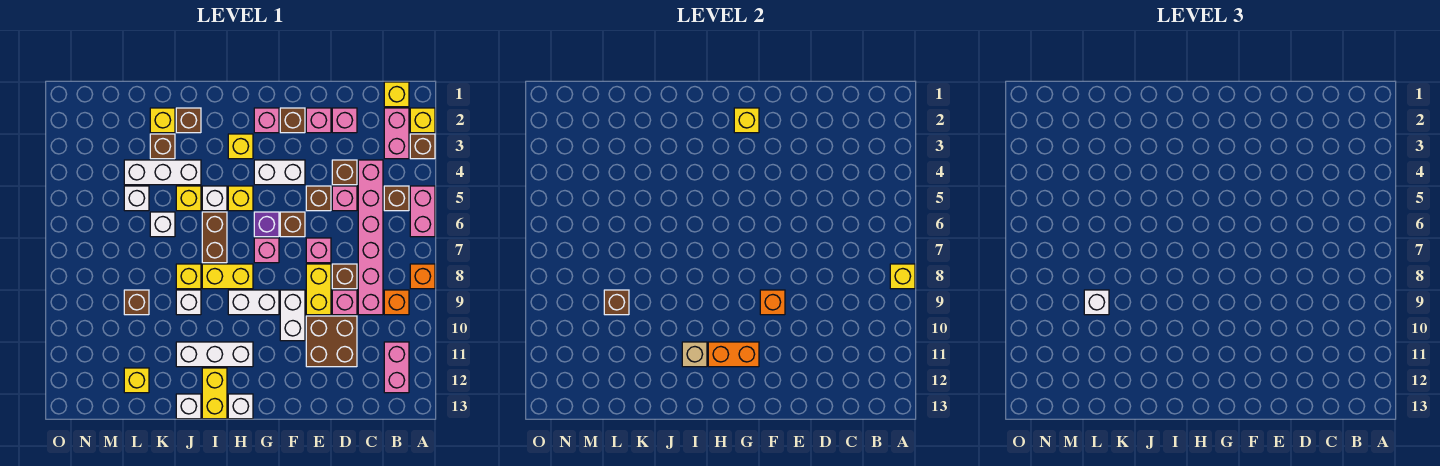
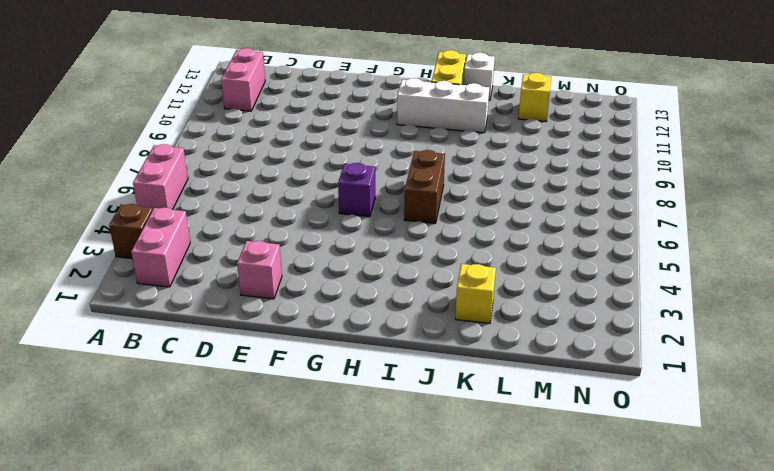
none -> yellow 1x1 brick [410,108,435,133]
none -> orange 1x1 brick [410,264,435,289]
none -> yellow 1x1 brick [384,82,409,107]
none -> brown 1x1 brick [384,186,409,211]

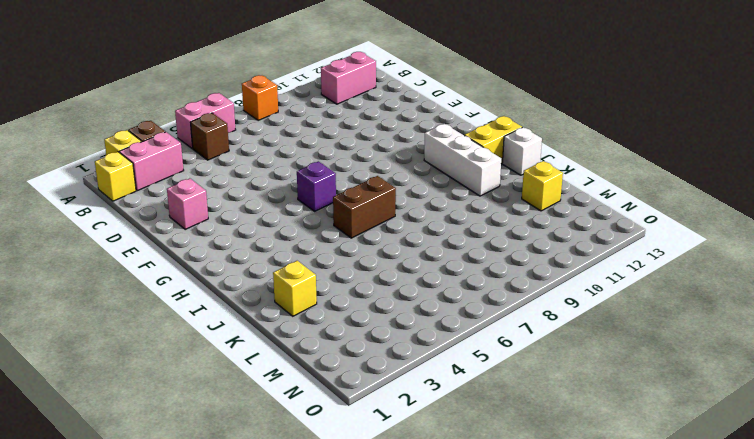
none -> orange 1x1 brick [384,290,409,315]
none -> pink 1x6 brick [358,160,383,315]
none -> pink 1x1 brick [332,108,357,133]
none -> brown 1x1 brick [332,160,357,185]

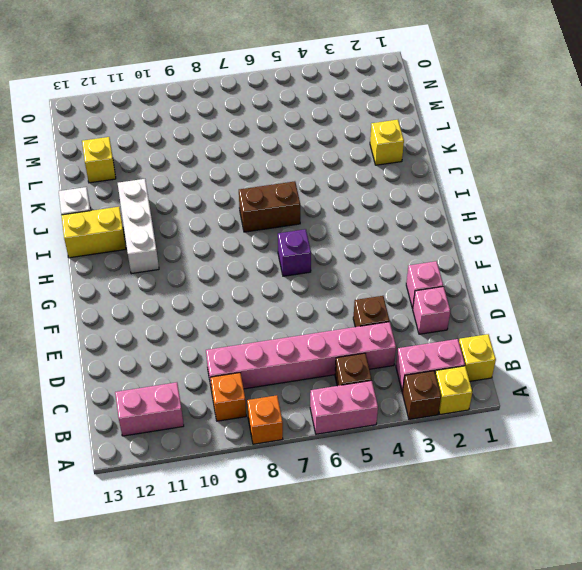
none -> pink 1x1 brick [332,186,357,211]
none -> brown 1x1 brick [332,264,357,289]
none -> pink 1x1 brick [332,290,357,315]
none -> brown 2x2 brick [306,316,357,367]

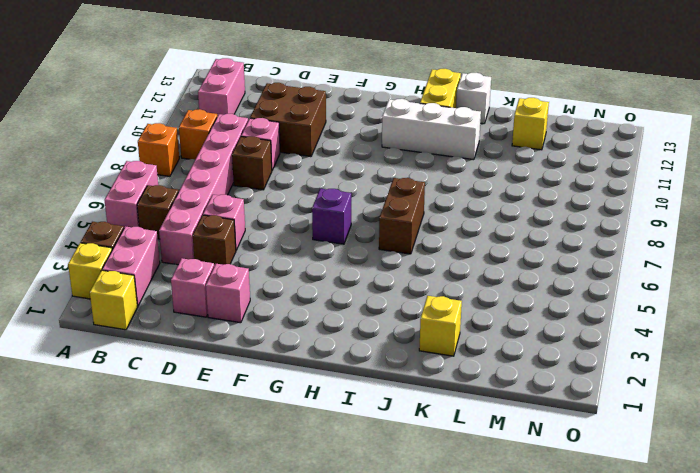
none -> brown 1x1 brick [306,186,331,211]
none -> pink 1x1 brick [306,238,331,263]
none -> yellow 1x2 brick [306,264,331,315]
none -> brown 1x1 brick [280,108,305,133]

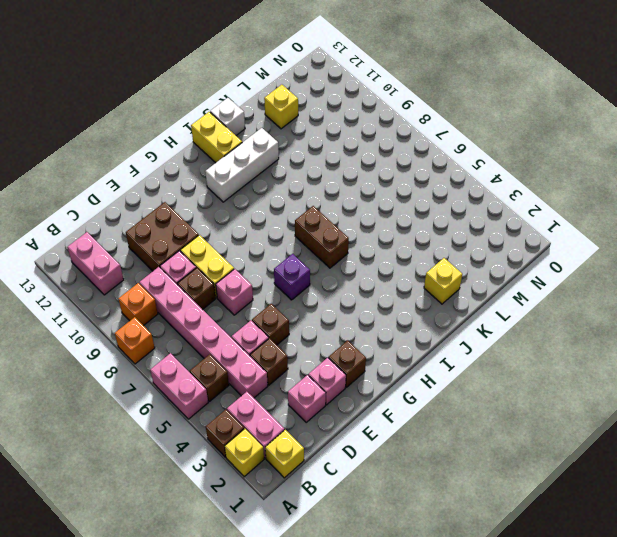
none -> white 1x2 brick [254,160,305,185]
none -> brown 1x1 brick [280,212,305,237]
none -> white 1x2 brick [280,290,305,341]
none -> pink 1x1 brick [254,108,279,133]

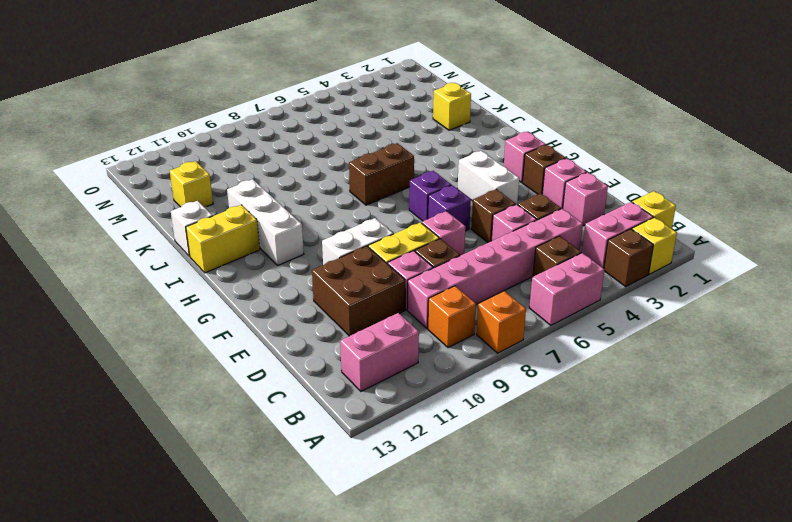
purple 1x1 brick [428,185,471,231] -> brown 1x1 brick [280,212,305,237]
none -> pink 1x1 brick [254,238,279,263]
none -> white 1x2 brick [228,290,279,315]
none -> yellow 1x1 brick [228,134,253,159]
none -> yellow 1x1 brick [228,186,253,211]

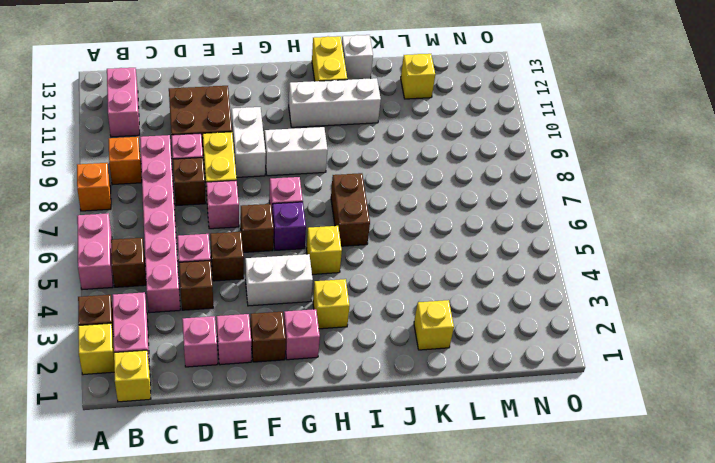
none -> yellow 1x2 brick [202,264,253,289]
none -> white 1x1 brick [228,394,253,419]
none -> white 1x1 brick [202,186,227,211]
none -> brown 1x1 brick [176,108,201,133]

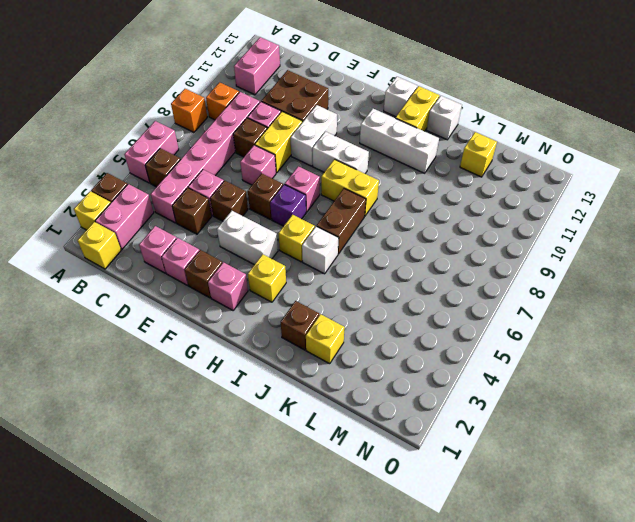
none -> white 1x3 brick [124,160,201,185]
none -> yellow 1x1 brick [176,186,201,211]
none -> yellow 1x1 brick [176,264,201,289]
none -> white 1x1 brick [176,290,201,315]

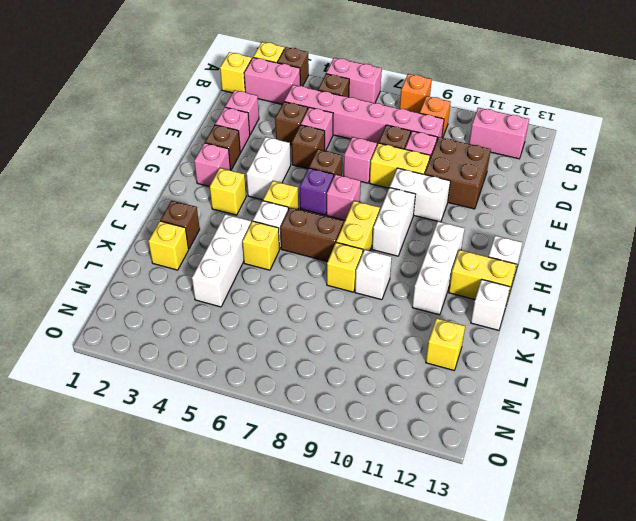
none -> brown 1x1 brick [150,134,175,159]
none -> white 1x1 brick [150,212,175,237]
none -> white 1x1 brick [124,186,149,211]
none -> brown 1x1 brick [124,290,149,315]

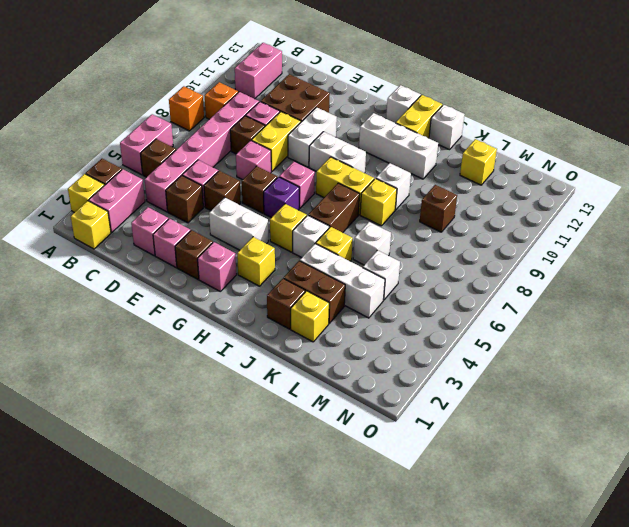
brown 1x2 brick [284,261,345,323] -> brown 1x1 brick [150,134,175,159]
none -> yellow 1x1 brick [890,264,915,289]
none -> orange 1x1 brick [760,290,785,315]
none -> yellow 1x1 brick [734,108,759,133]
none -> orange 1x2 brick [708,342,759,367]

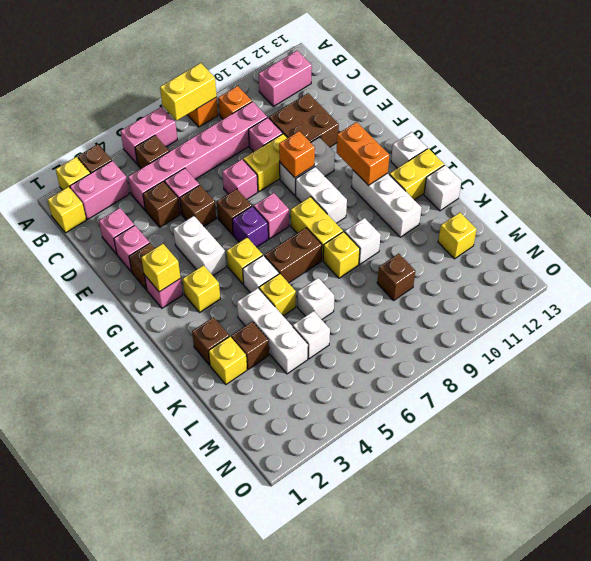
yellow 1x2 brick [160,63,217,121] -> yellow 1x1 brick [890,264,915,289]
none -> brown 1x1 brick [332,264,357,289]
none -> tan 1x1 brick [682,342,707,367]
none -> brown 1x1 brick [604,290,629,315]
none -> white 1x1 brick [1084,290,1109,315]

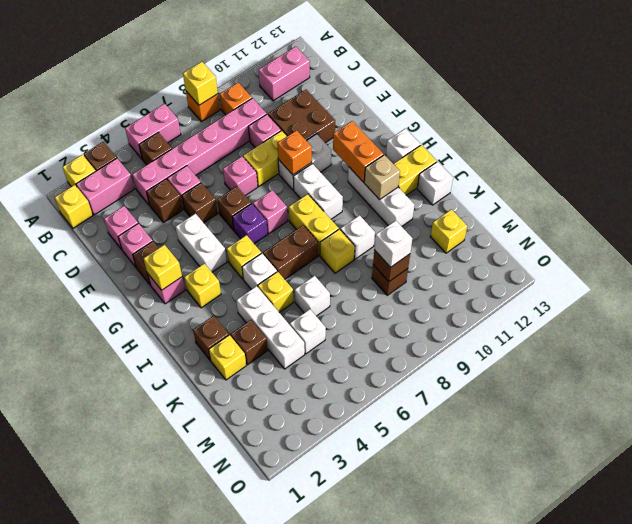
none -> brown 1x1 brick [332,264,357,289]

